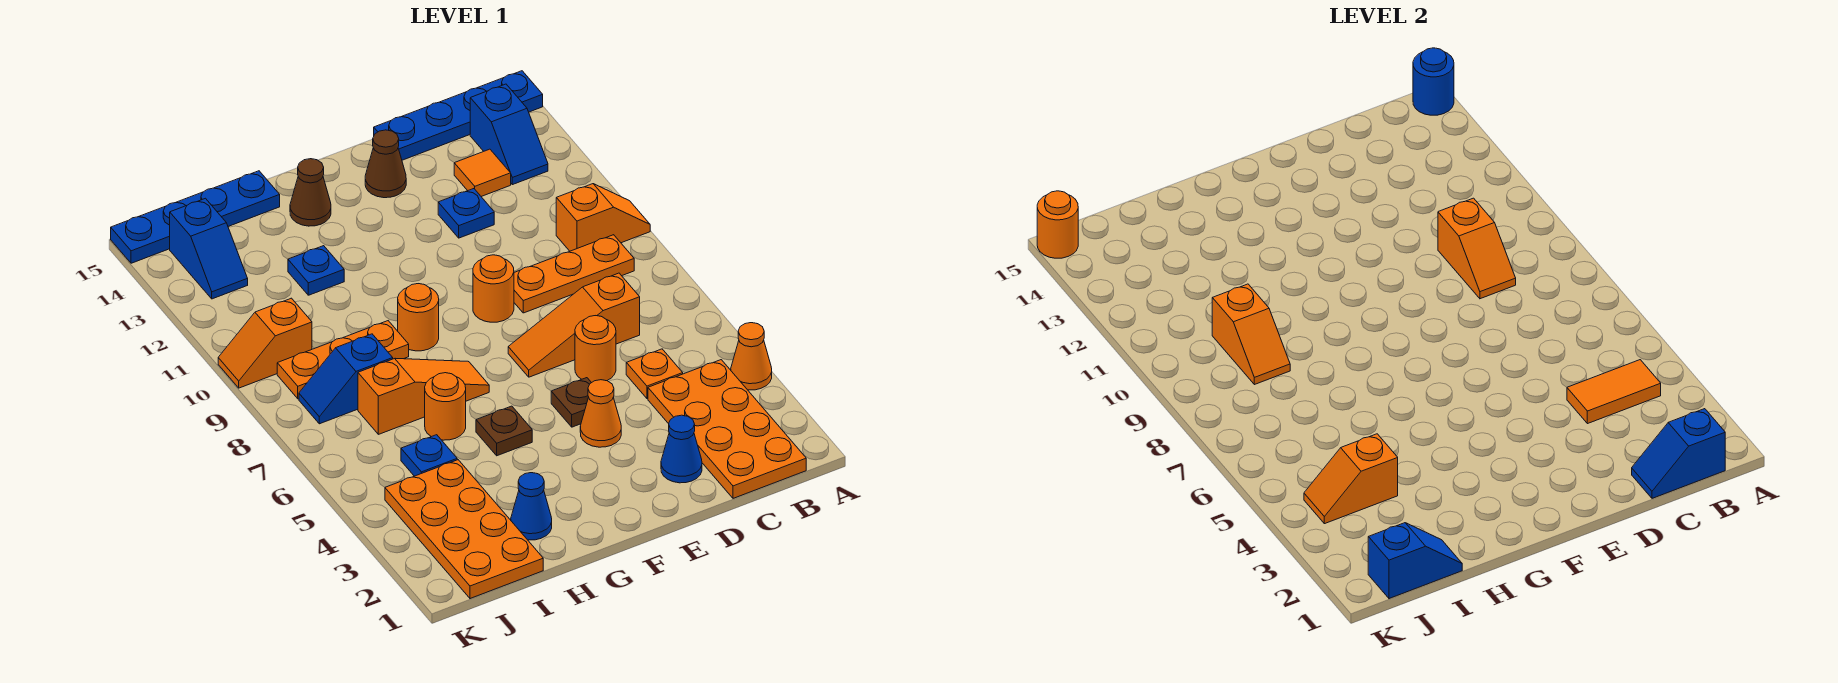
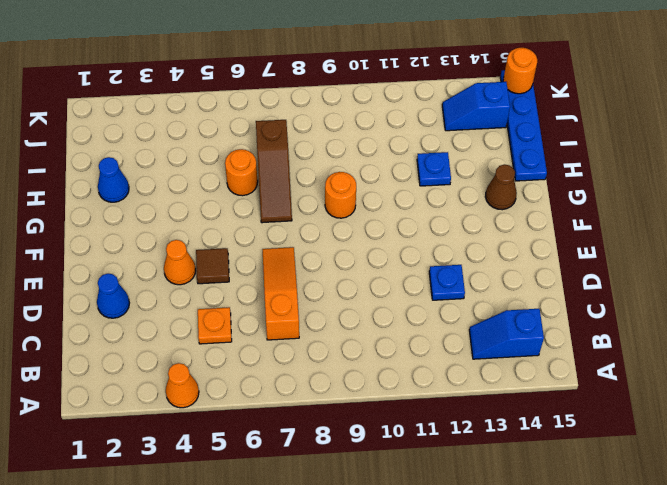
brown 1x1 tile [196,248,229,284] -> brown 1x1 plate [551,378,591,427]
brown 1x3 slope [256,120,292,223] -> orange 1x3 slope [358,358,489,434]
none -> orange 1x2 slope [556,184,650,251]
none -> blue 1x4 plate [374,71,543,160]
none -> orange 2x4 plate [648,360,806,498]
none -> orange 1x3 plate [514,235,634,313]

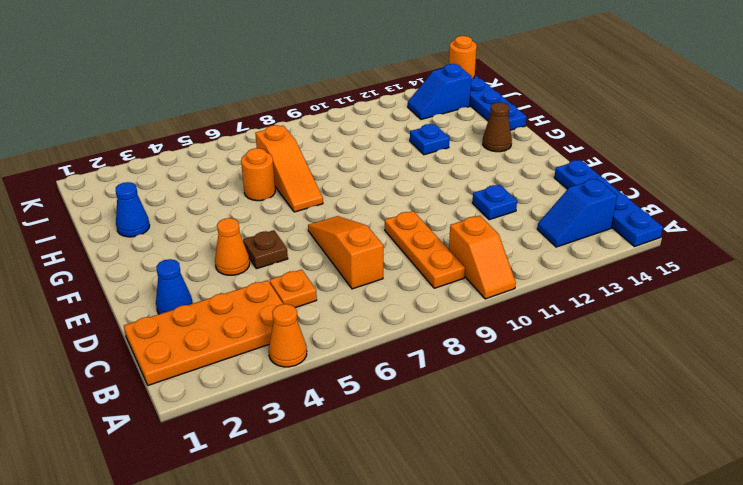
none -> orange 1x1 tile [454,149,511,196]
none -> orange 1x1 round brick [575,316,616,383]
none -> orange 1x1 round brick [473,255,514,322]
none -> brown 1x1 cone [365,130,406,198]

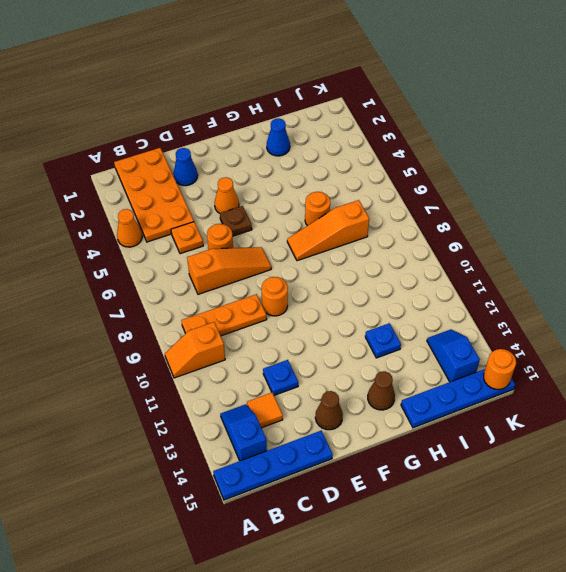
none -> brown 1x1 plate [476,406,532,456]
none -> orange 1x1 round brick [398,284,439,351]
none -> orange 1x3 plate [277,321,409,399]
none -> orange 2x4 plate [385,460,543,599]

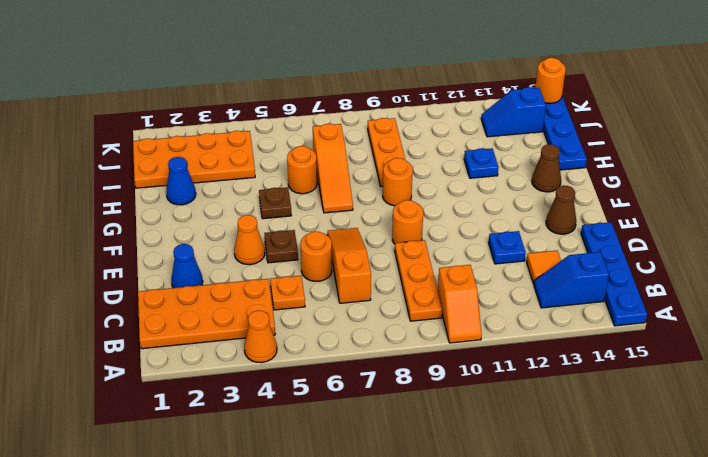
none -> blue 1x1 plate [401,435,457,476]
none -> blue 1x2 slope [299,334,393,424]
none -> orange 1x2 slope [218,298,312,388]
none -> blue 1x1 round brick [1413,48,1454,115]

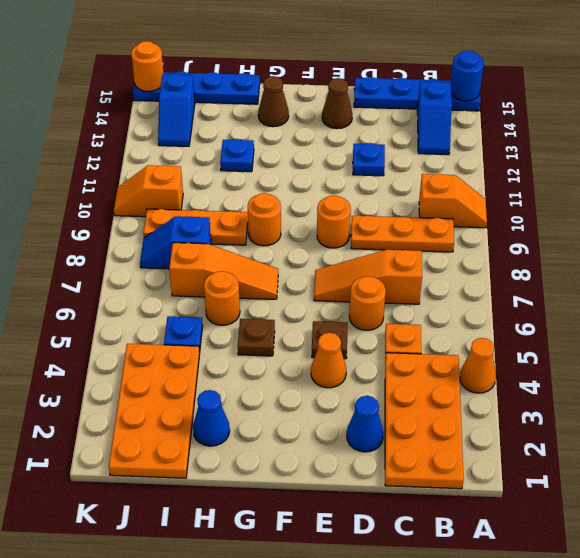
none -> orange 1x1 tile [454,149,511,196]
none -> blue 1x2 slope [1632,409,1725,498]
none -> orange 1x2 tile [1567,360,1661,424]
none -> orange 1x2 slope [1438,198,1516,299]

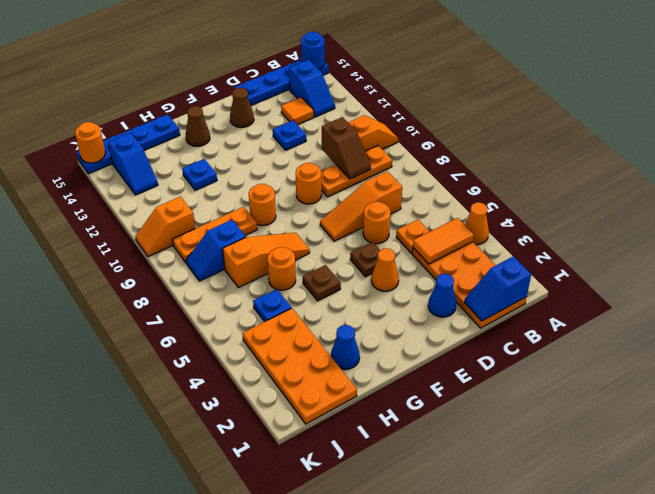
brown 1x2 slope [322,117,371,179] -> orange 1x2 slope [1438,198,1516,299]
none -> blue 1x2 slope [1368,523,1462,599]
none -> orange 1x2 slope [1304,434,1398,524]
none -> orange 1x2 slope [1212,284,1290,385]

